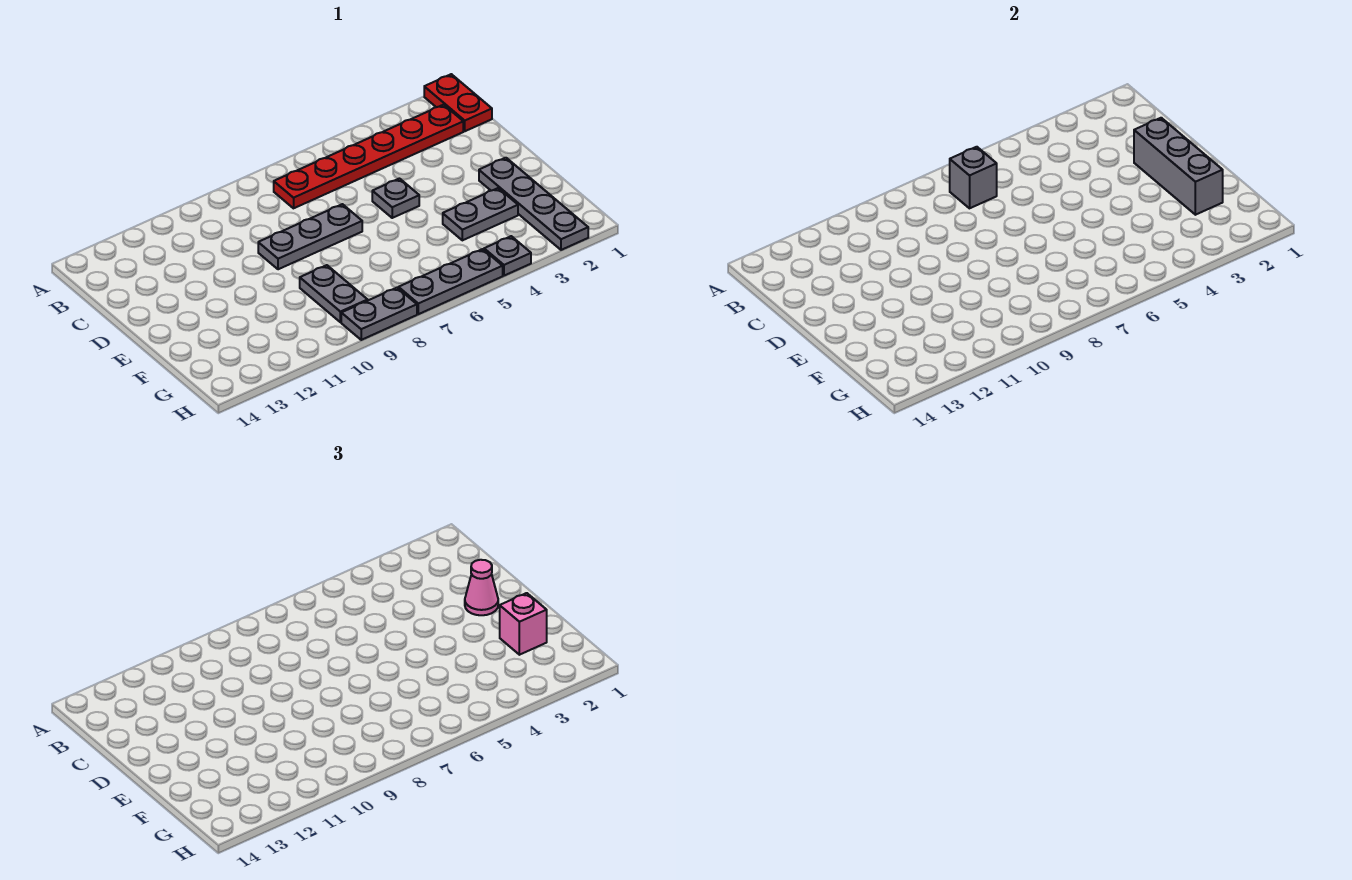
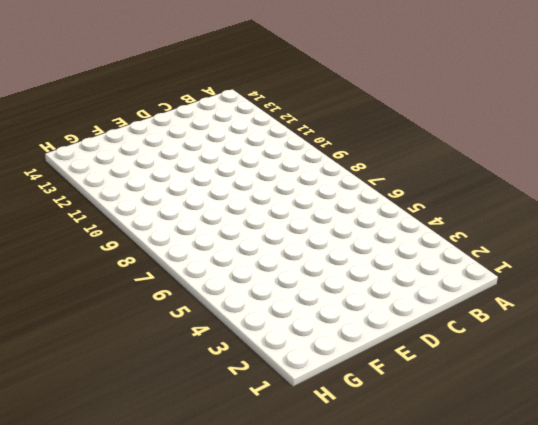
none -> red 1x2 plate [424,74,492,131]
none -> red 1x6 plate [274,105,463,208]
none -> grey 1x1 plate [372,179,419,218]

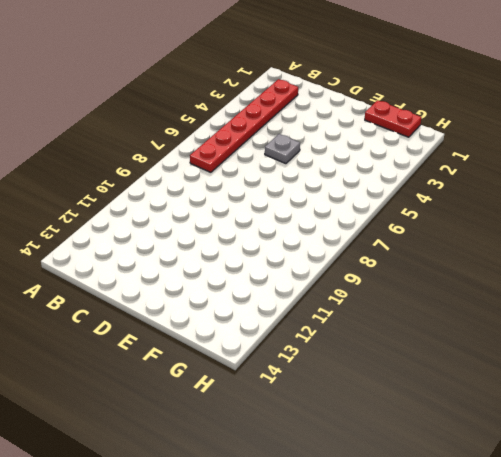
red 1x2 plate [365,100,421,137] -> red 1x2 plate moved to [424,74,492,131]
none -> grey 1x3 plate [258,204,362,269]
none -> grey 1x4 plate [479,158,588,250]
none -> grey 1x2 plate [443,188,518,240]

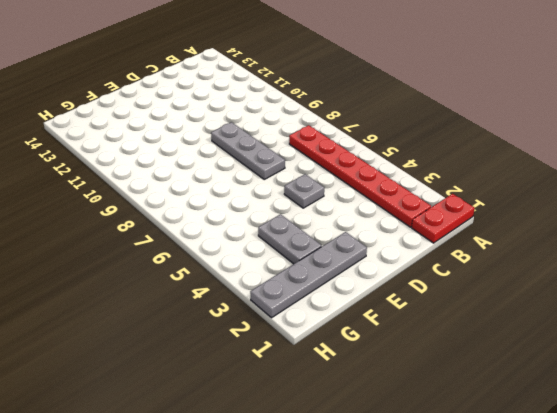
none -> grey 1x2 plate [300,265,368,322]
none -> grey 1x1 plate [484,236,531,276]
none -> grey 1x3 plate [398,249,503,314]

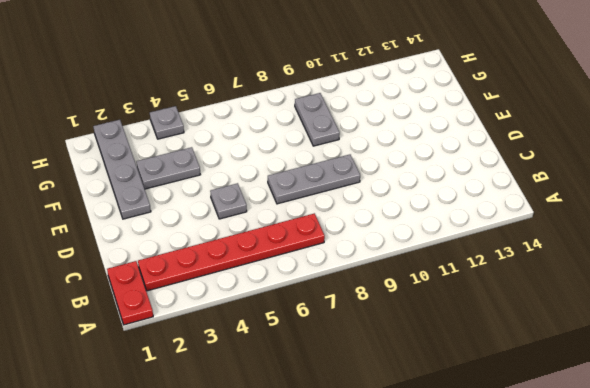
none -> grey 1x3 plate [398,249,503,314]
none -> grey 1x2 plate [341,288,417,340]
none -> grey 1x1 brick [950,147,997,208]

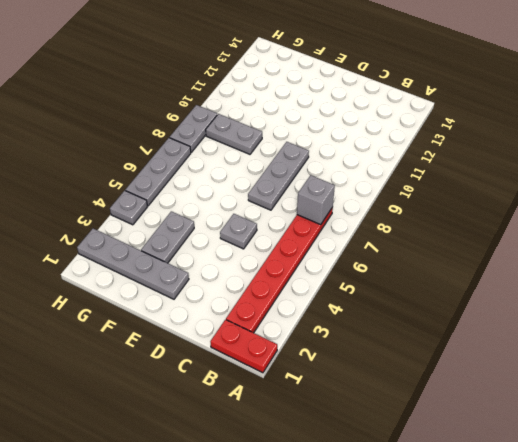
none -> grey 1x3 brick [1134,118,1223,215]
none -> pink 1x1 cone [465,560,498,615]
none -> pink 1x1 brick [500,593,547,655]

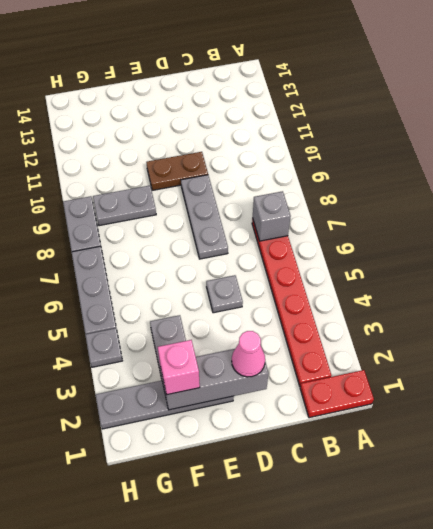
brown 1x2 plate [146,152,208,190] -> none

